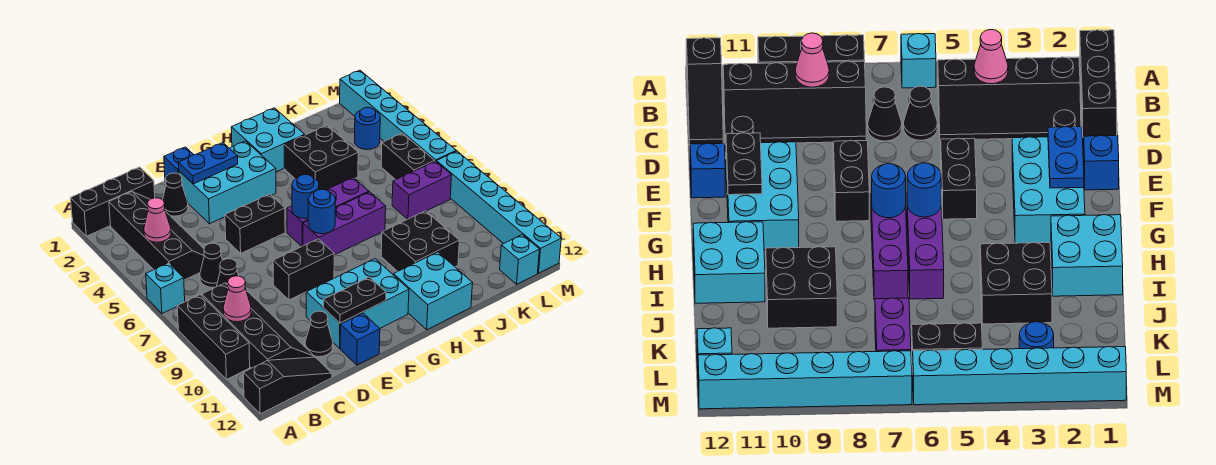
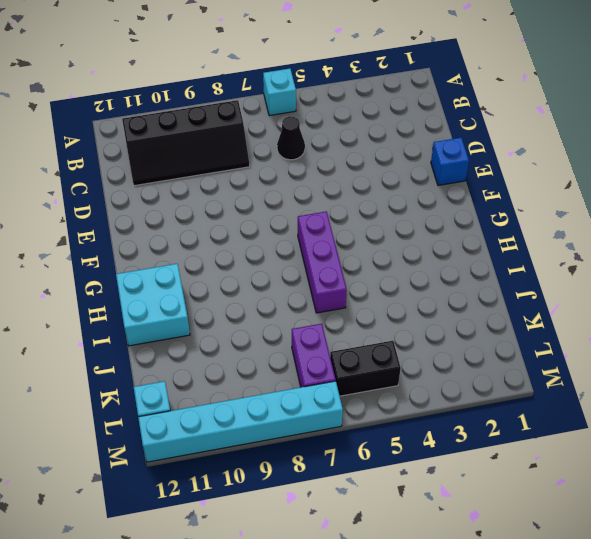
none -> black 1x3 brick [71,167,155,236]
none -> black 1x3 brick [177,295,250,380]
none -> black 1x3 slope [243,357,332,414]
none -> black 2x4 slope [109,192,204,280]

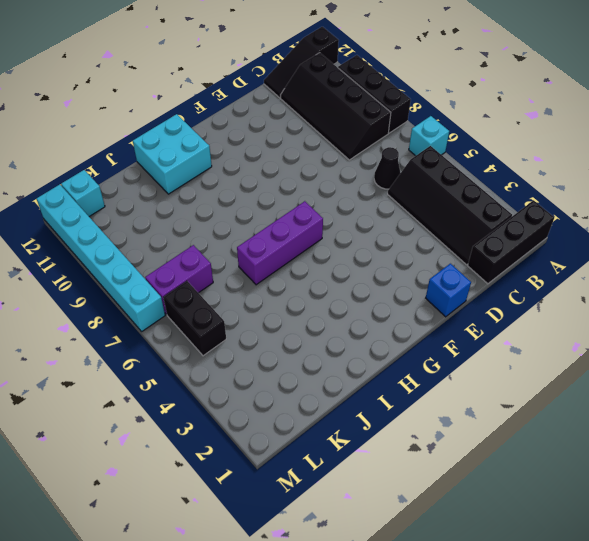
none -> black 1x1 cone [216,259,239,287]
none -> black 1x1 cone [163,173,188,216]
none -> black 1x1 cone [305,311,333,357]
none -> cyan 2x3 brick [179,141,276,224]

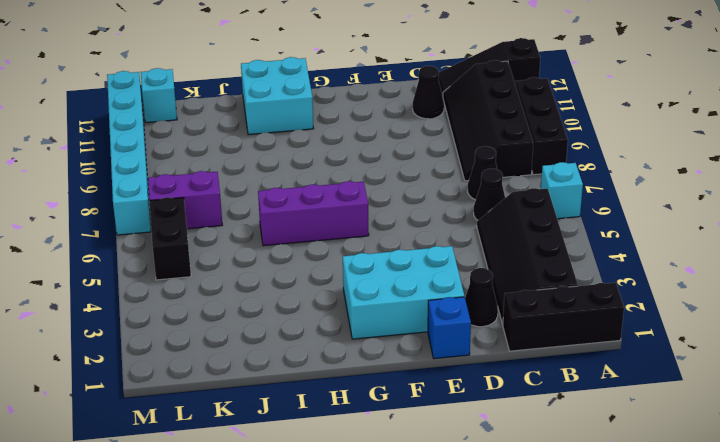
none -> black 1x2 brick [225,194,285,253]
none -> black 1x2 brick [273,239,334,300]
none -> cyan 2x3 brick [306,259,409,348]
none -> blue 1x1 brick [340,313,380,365]

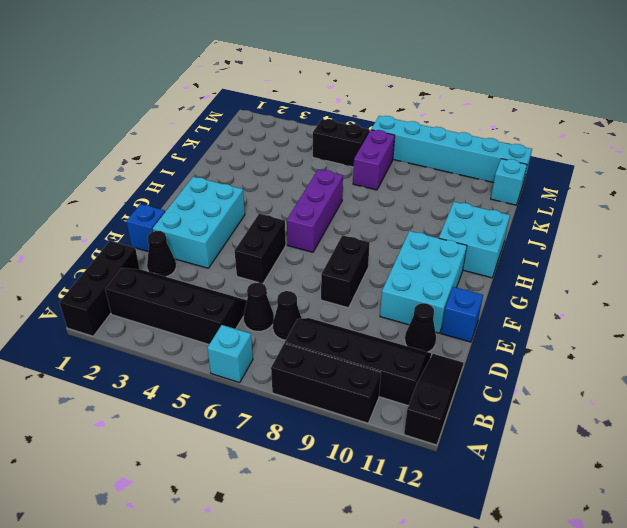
none -> purple 1x3 brick [303,192,386,255]
none -> cyan 2x2 brick [231,108,304,172]
none -> black 2x2 brick [284,125,358,190]
none -> black 2x2 brick [381,211,459,271]

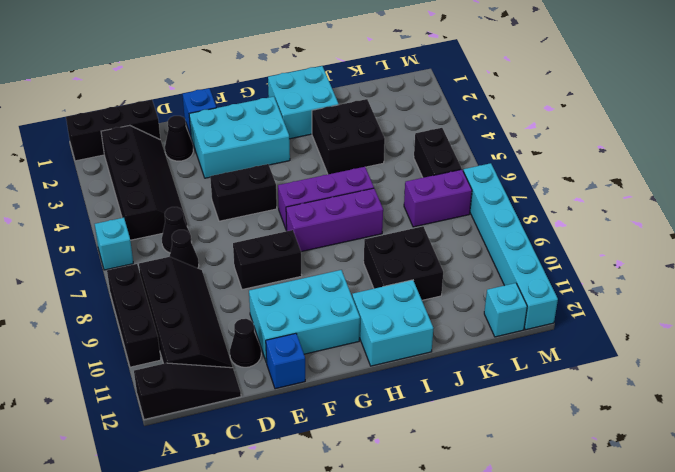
none -> blue 1x1 round brick [354,108,380,150]
none -> cyan 1x6 brick [340,70,456,162]
none -> pink 1x1 cone [144,198,171,242]
none -> pink 1x1 cone [223,276,251,322]

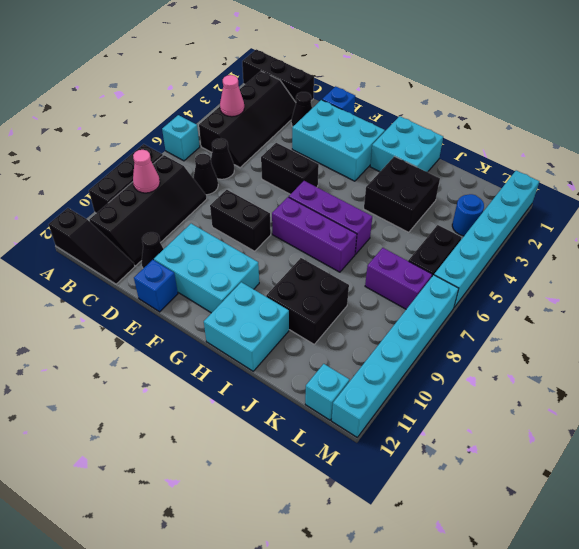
none -> blue 1x2 plate [178,143,238,184]
none -> black 1x2 plate [323,277,386,323]
none -> blue 1x1 round brick [292,175,319,219]
none -> blue 1x1 round brick [308,189,336,234]

